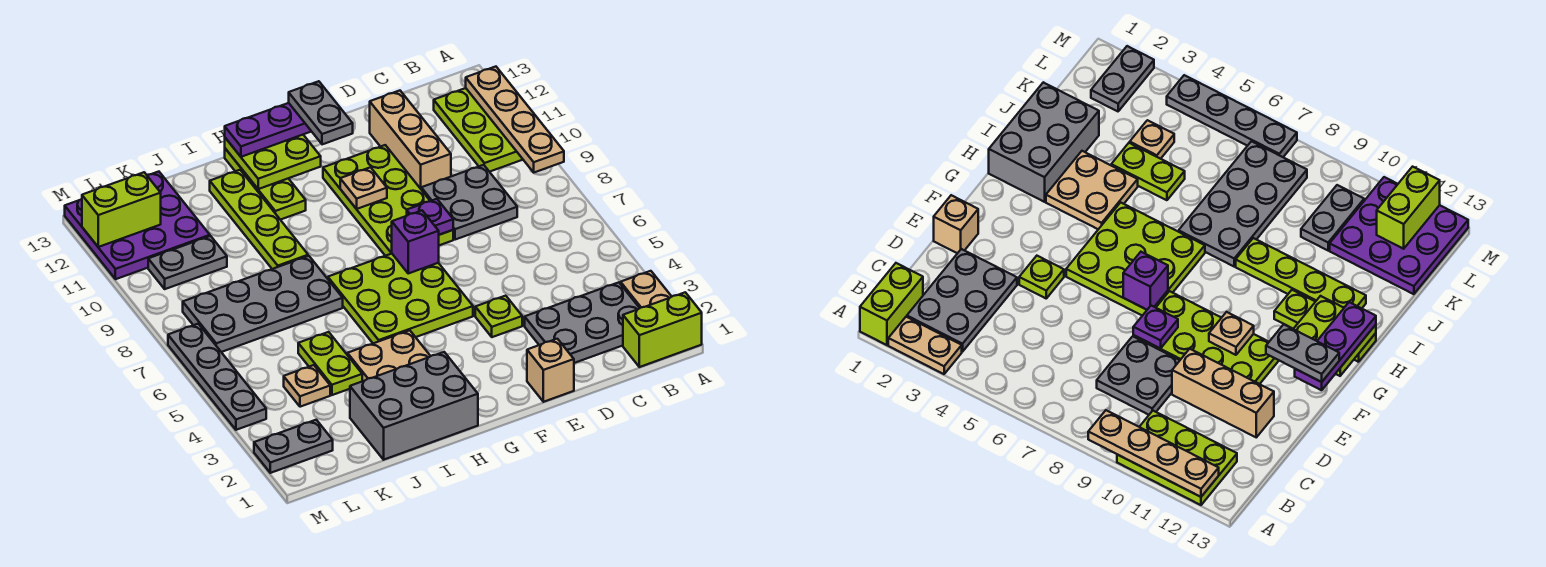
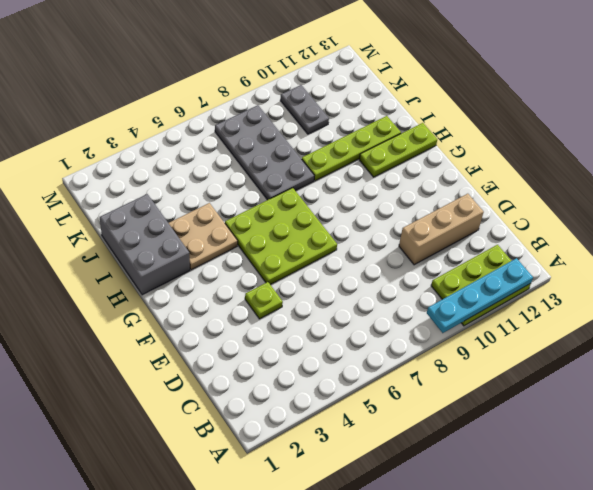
cyan 1x4 plate [427,258,533,333] -> tan 1x4 plate [466,67,564,172]
none -> lime 1x2 brick [623,292,702,367]
none -> tan 1x2 plate [621,271,672,308]
none -> grey 2x3 plate [525,282,640,363]

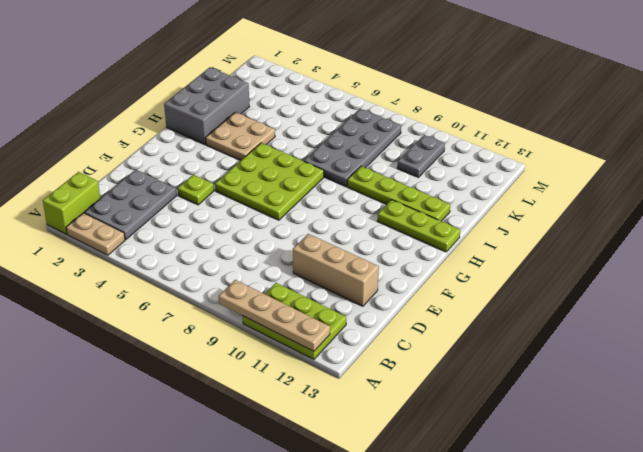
none -> grey 2x2 plate [421,165,517,240]
none -> tan 1x1 brick [527,339,574,402]
none -> lime 2x4 plate [323,145,453,256]

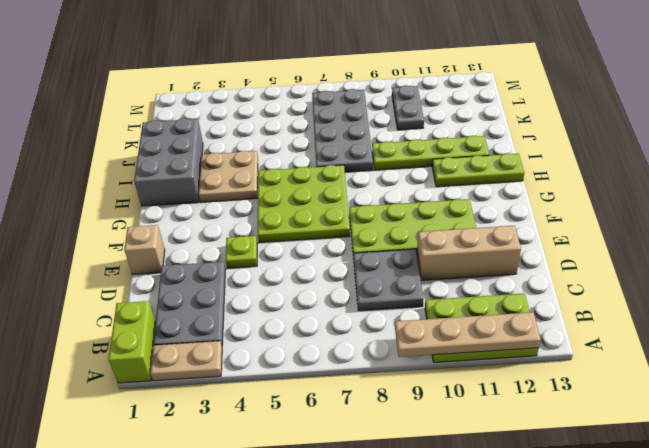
none -> lime 1x2 plate [298,332,362,395]
none -> tan 1x1 plate [284,365,330,407]
none -> purple 3x3 plate [65,172,210,279]

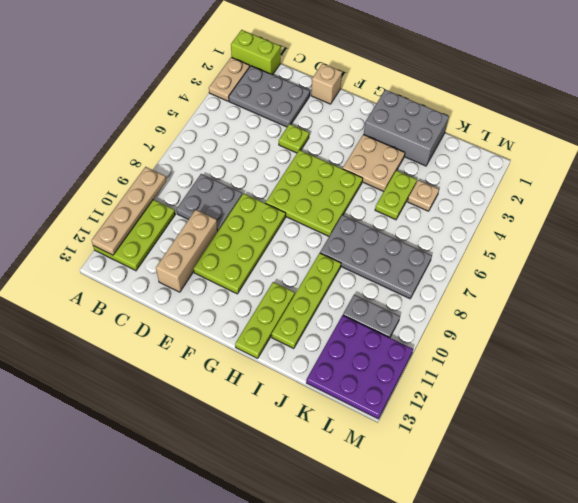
none -> grey 1x2 plate [254,420,333,473]
none -> grey 1x4 plate [168,324,266,430]
none -> purple 1x1 plate [407,199,453,235]

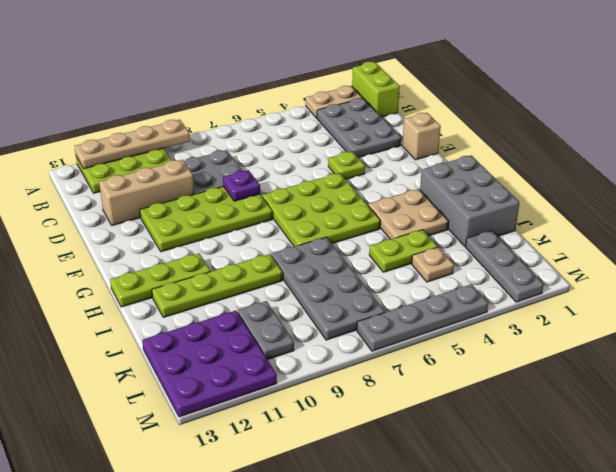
grey 1x3 plate [466,231,544,302] -> grey 1x2 plate [254,420,333,473]
none -> purple 1x1 brick [392,211,439,273]
none -> tan 1x1 plate [340,167,387,209]
none -> lime 2x2 plate [225,135,321,189]

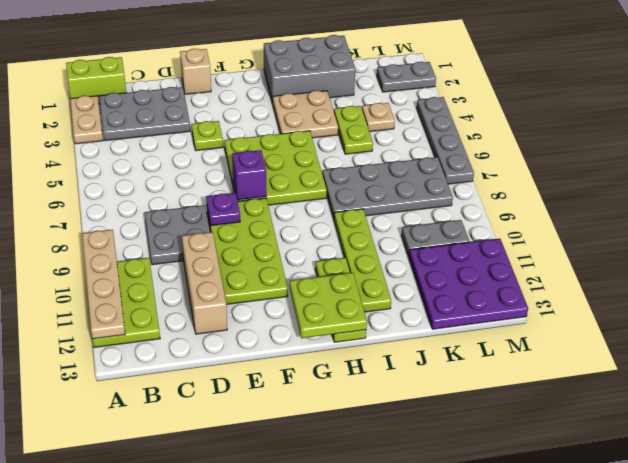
none -> tan 1x1 plate [340,167,387,209]
none -> lime 1x2 brick [82,172,161,247]
none -> purple 1x3 plate [225,103,311,157]

